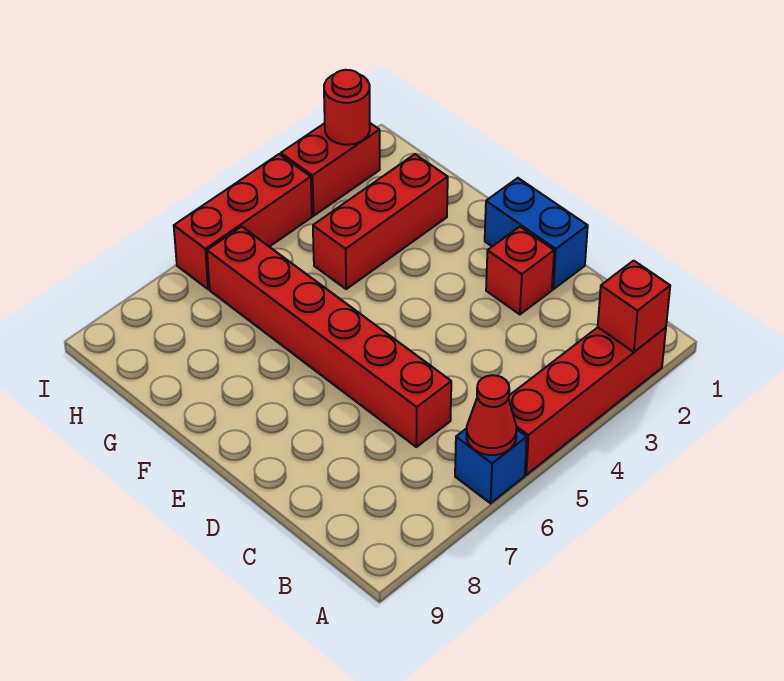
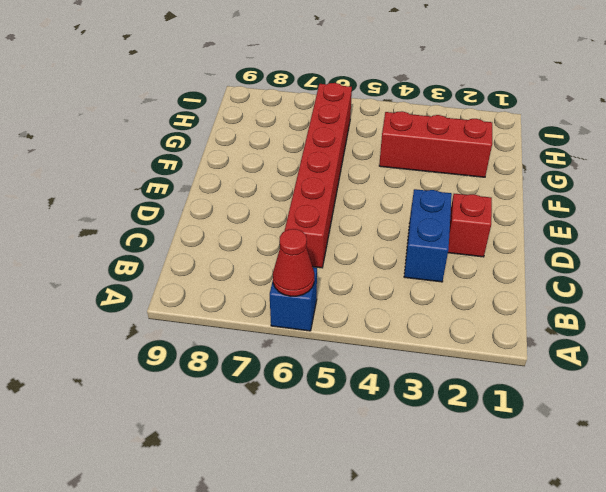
blue 1x2 brick [404,189,452,282] -> blue 1x2 brick moved to [485,178,588,289]
none -> red 1x4 brick [508,327,666,475]
none -> red 1x2 brick [281,123,380,216]

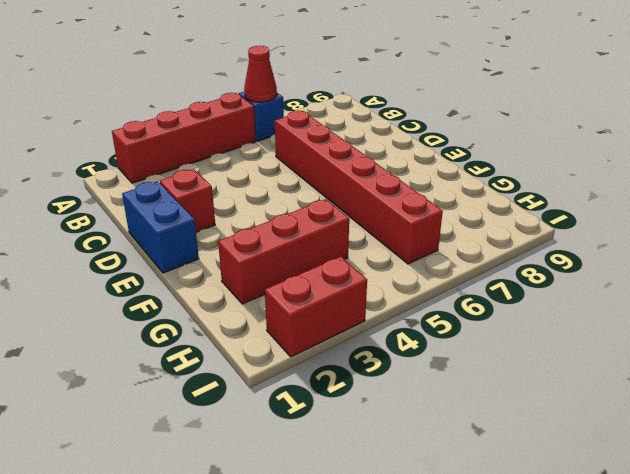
none -> red 1x3 brick [174,154,312,289]
none -> red 1x1 brick [598,261,670,352]

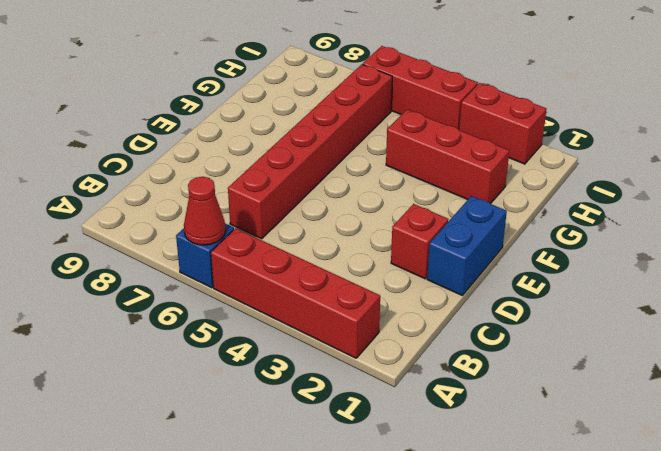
none -> red 1x1 brick [598,261,670,352]
none -> red 1x1 round brick [324,70,370,145]

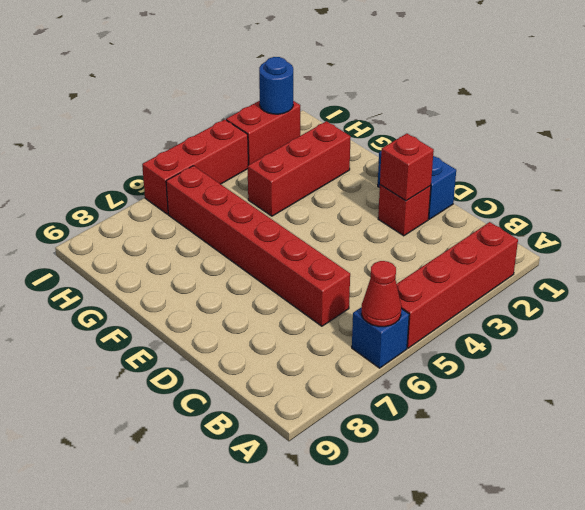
red 1x1 brick [380,134,434,201] -> red 1x1 brick moved to [598,261,670,352]
blue 1x1 round brick [259,57,293,114] -> red 1x1 round brick [324,70,370,145]

